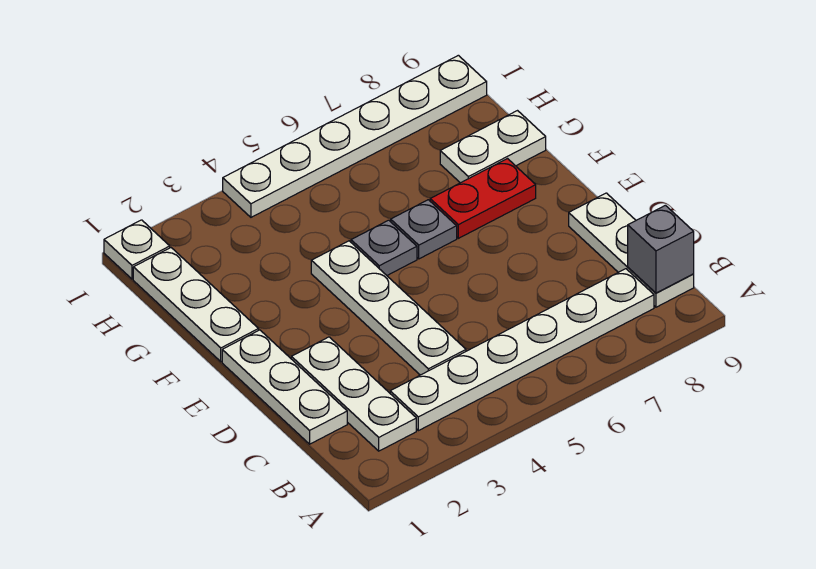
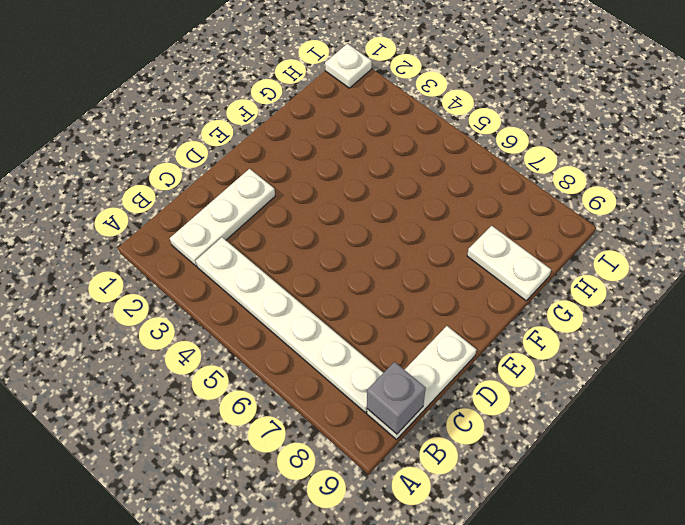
none -> white 1x3 plate [222,330,347,444]
none -> white 1x4 plate [311,241,466,375]
none -> white 1x3 plate [133,248,259,362]

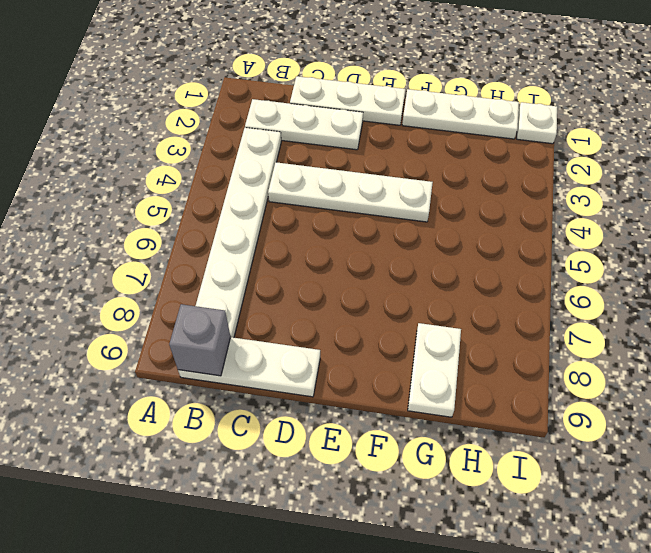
none -> grey 1x1 plate [351,220,417,275]
none -> grey 1x1 plate [391,200,457,259]
none -> red 1x2 plate [430,159,536,238]

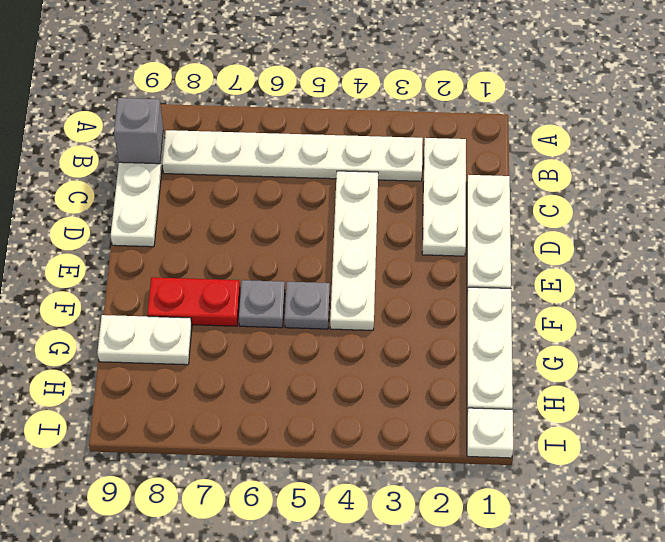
none -> white 1x6 plate [223,55,487,217]

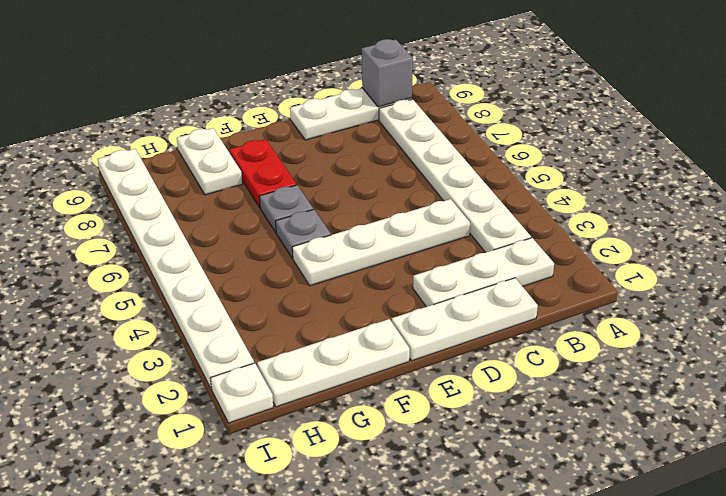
white 1x8 plate [98,149,254,389] -> white 1x6 plate [223,55,487,217]

